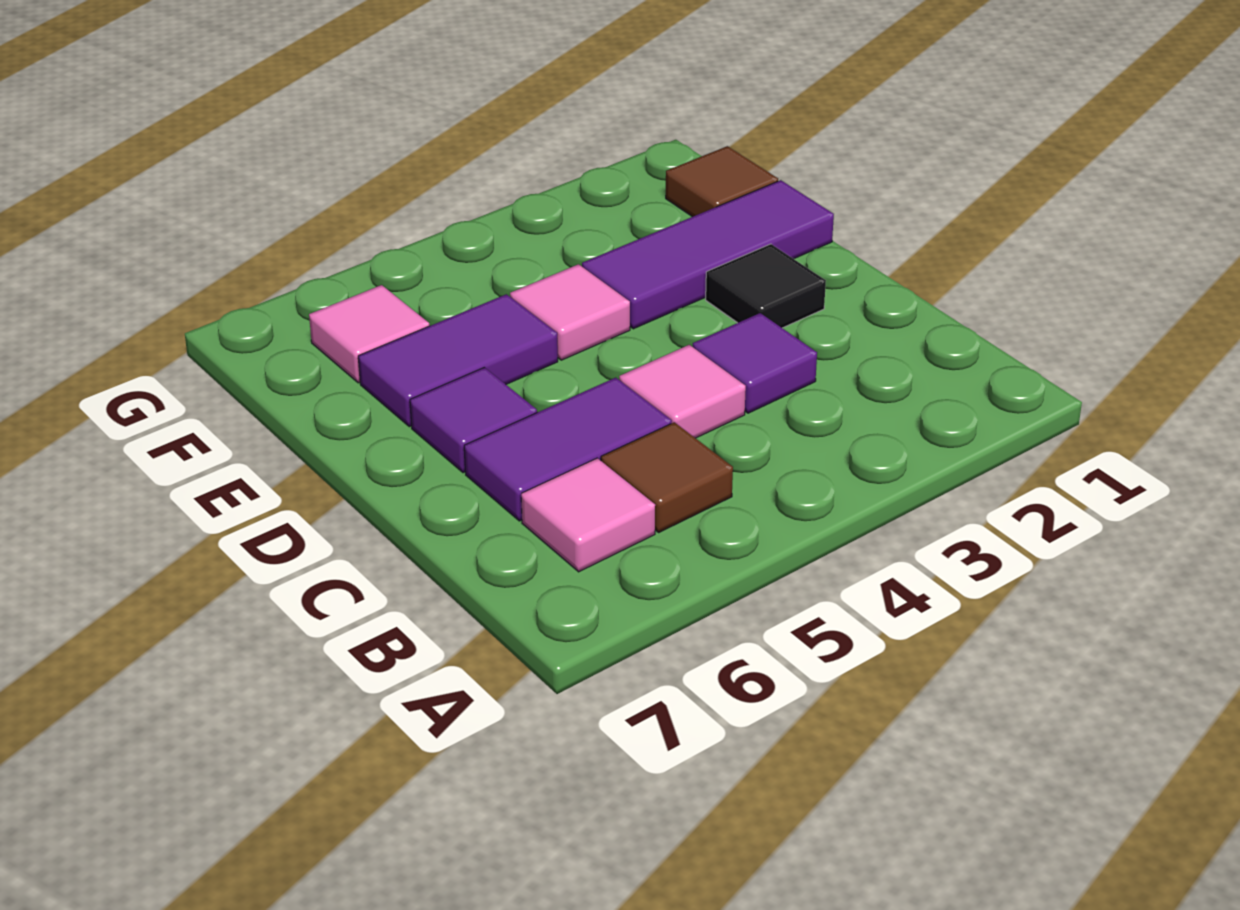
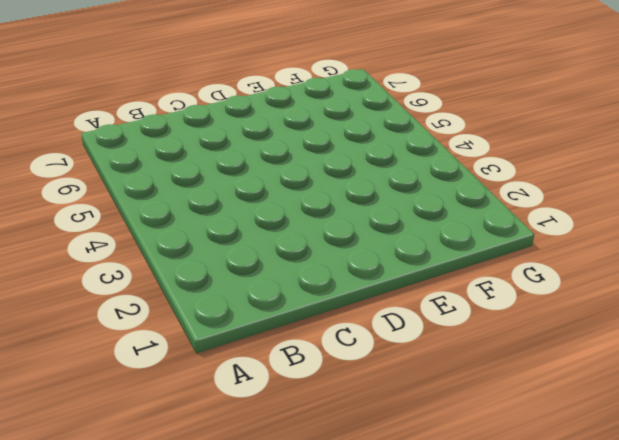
none -> brown 1x1 tile [601,422,733,532]
none -> pink 1x1 tile [521,458,655,572]
none -> purple 1x1 tile [693,313,817,413]

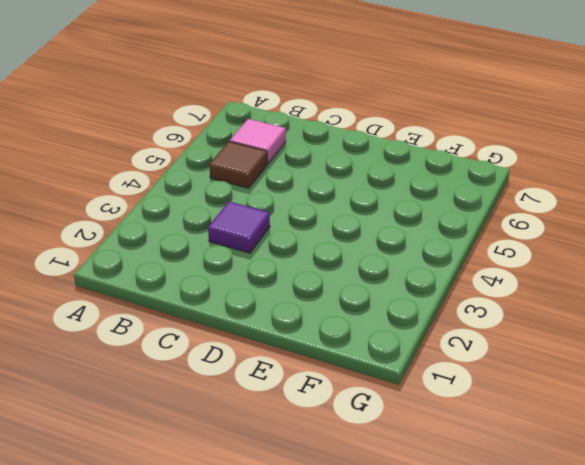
none -> pink 1x1 tile [619,345,746,438]
none -> purple 1x2 tile [464,378,672,521]
none -> black 1x1 tile [706,244,826,328]

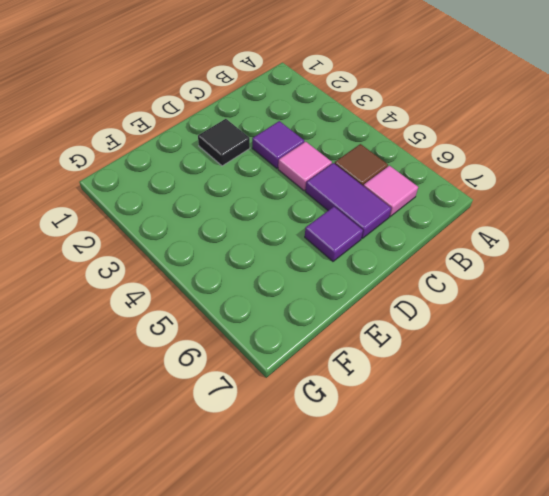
none -> purple 1x3 tile [582,180,834,329]
none -> pink 1x1 tile [510,264,630,360]
none -> purple 1x2 tile [358,294,558,427]

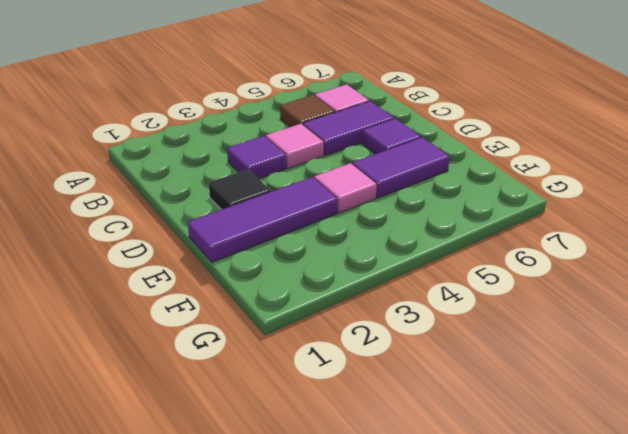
none -> brown 1x1 tile [666,146,778,217]
none -> pink 1x1 tile [309,285,430,383]

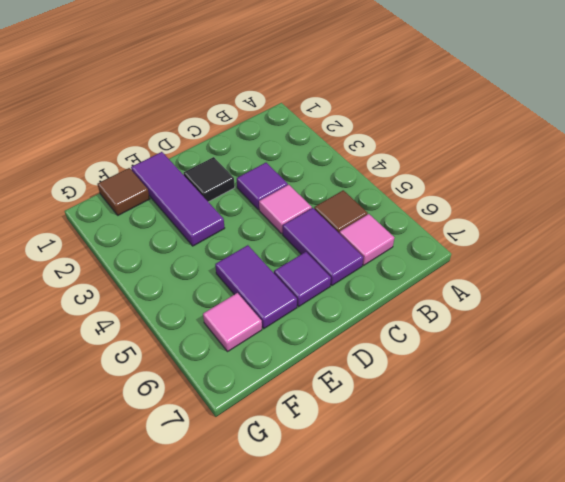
none -> pink 1x1 tile [510,264,630,360]

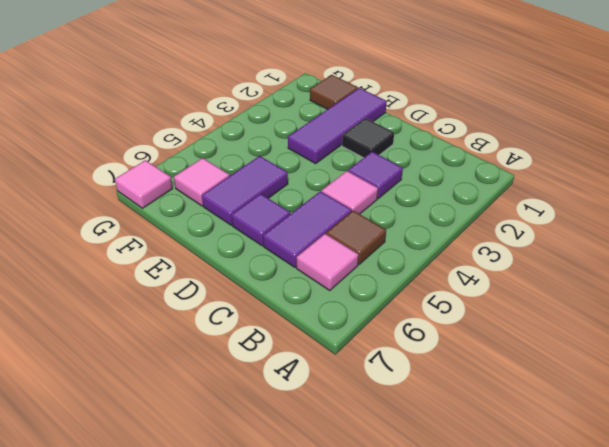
pink 1x1 tile [115,160,173,208] -> pink 1x1 tile moved to [510,264,630,360]

